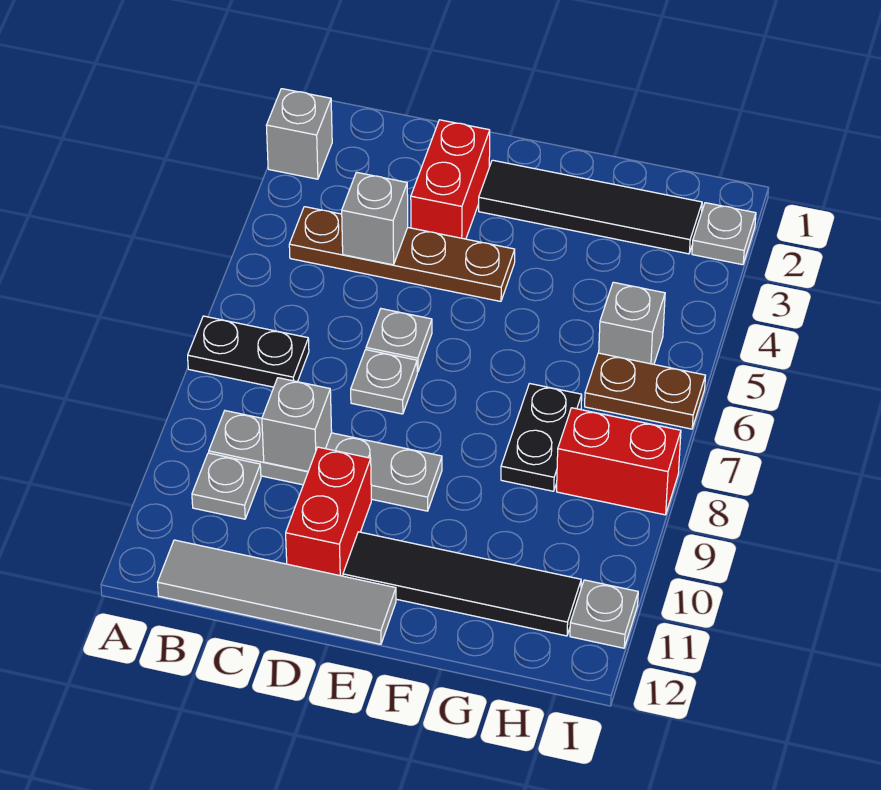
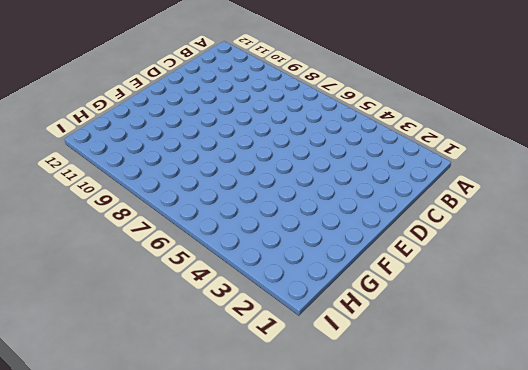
none -> grey 1x1 brick [266,89,332,179]
none -> black 1x2 plate [188,316,309,387]
none -> brown 1x4 plate [289,207,515,301]

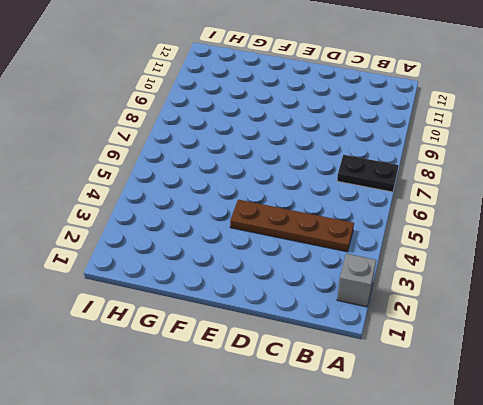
none -> grey 1x4 plate [209,411,442,511]
none -> grey 1x1 plate [192,453,261,519]
none -> grey 1x4 tile [158,540,396,644]

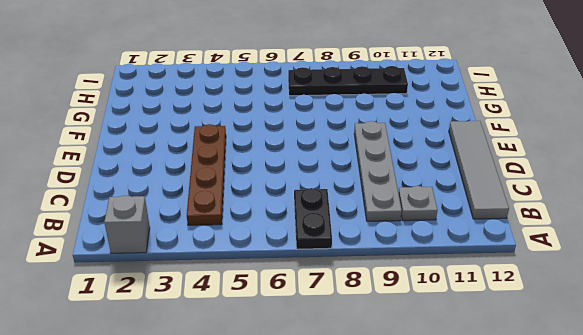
black 1x4 plate [288,66,408,96] -> red 1x2 brick [557,408,681,515]
none -> red 1x2 brick [411,120,490,239]
none -> grey 1x1 plate [366,309,432,372]
none -> grey 1x1 plate [351,350,417,414]

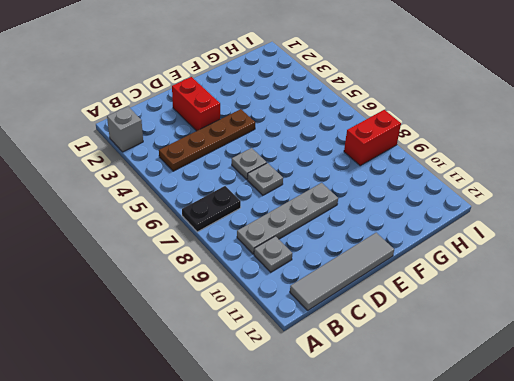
none -> red 1x2 brick [286,447,371,576]
none -> black 1x4 tile [479,160,702,254]
none -> black 1x4 tile [343,532,581,636]

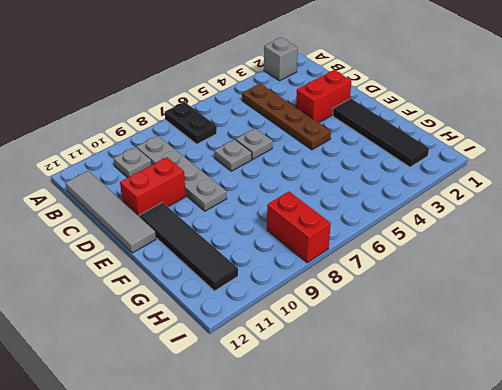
none -> black 1x2 plate [501,384,582,491]
none -> grey 1x1 brick [599,282,665,364]
none -> brown 1x2 plate [585,353,706,429]

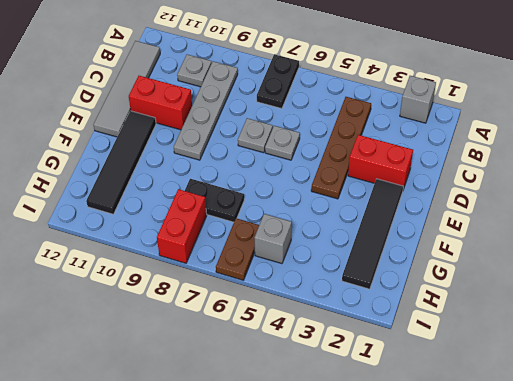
none -> grey 1x1 plate [692,203,756,265]
none -> grey 1x1 plate [570,580,638,648]
none -> grey 1x1 brick [342,172,408,265]

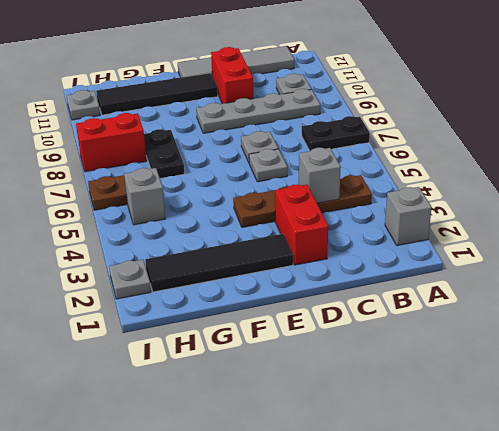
none -> grey 1x1 brick [262,378,332,471]

